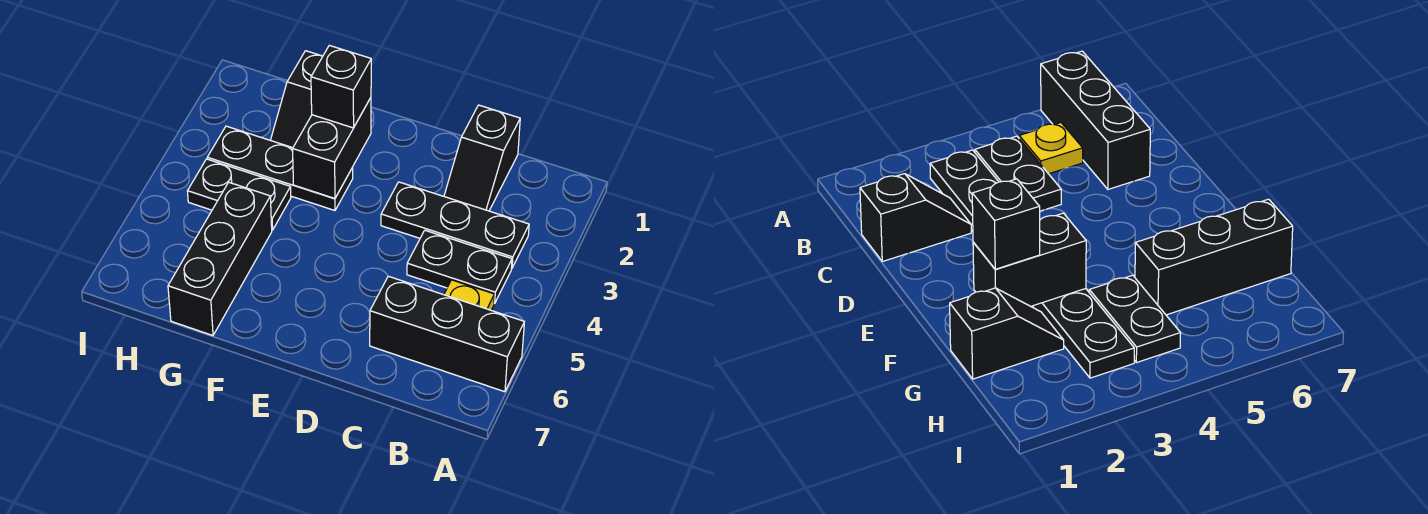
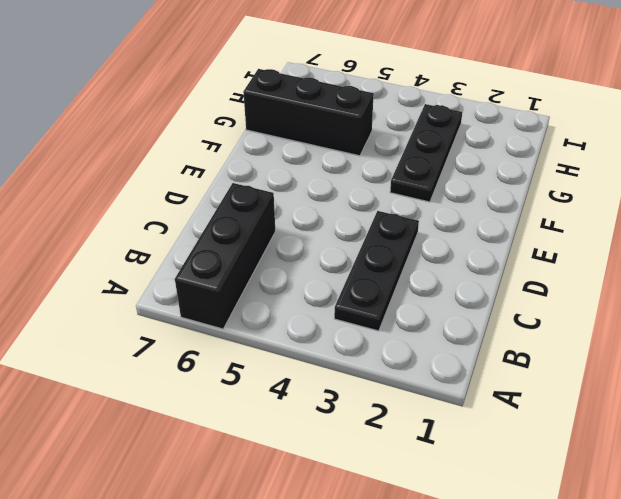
none -> black 1x2 plate [407,230,512,304]
none -> yellow 1x1 plate [444,280,494,310]

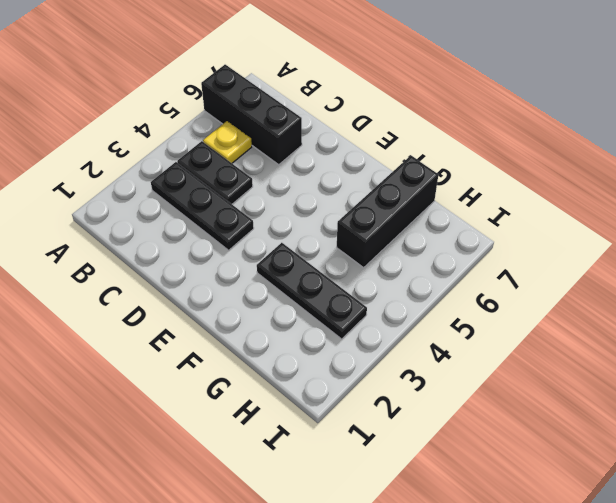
none -> black 1x2 slope [444,105,520,211]
none -> black 1x2 slope [271,51,323,148]

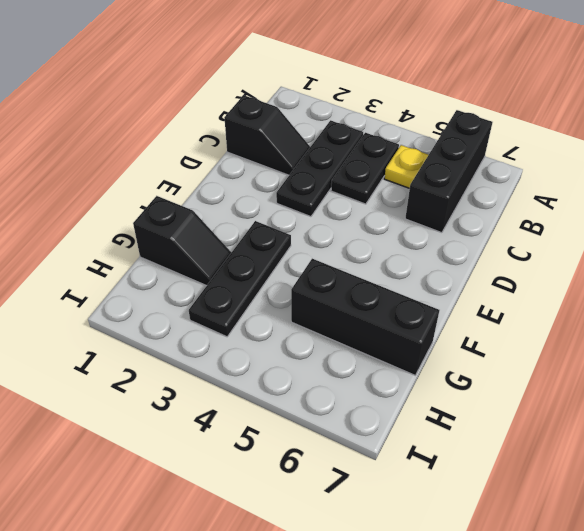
none -> black 1x2 plate [188,159,291,230]
none -> black 1x2 brick [293,98,371,198]

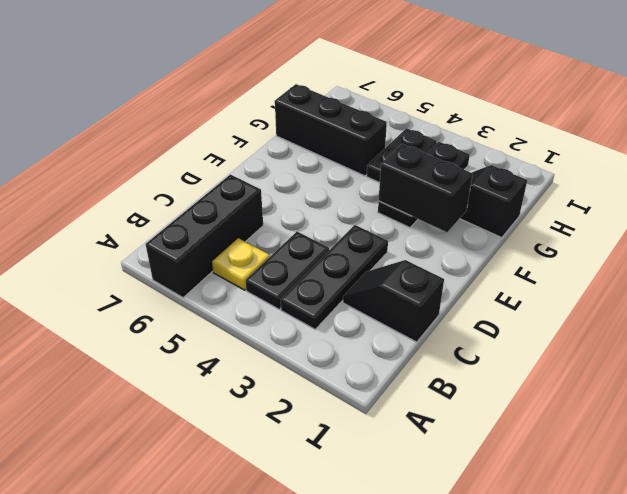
none -> black 1x1 brick [311,45,371,128]

